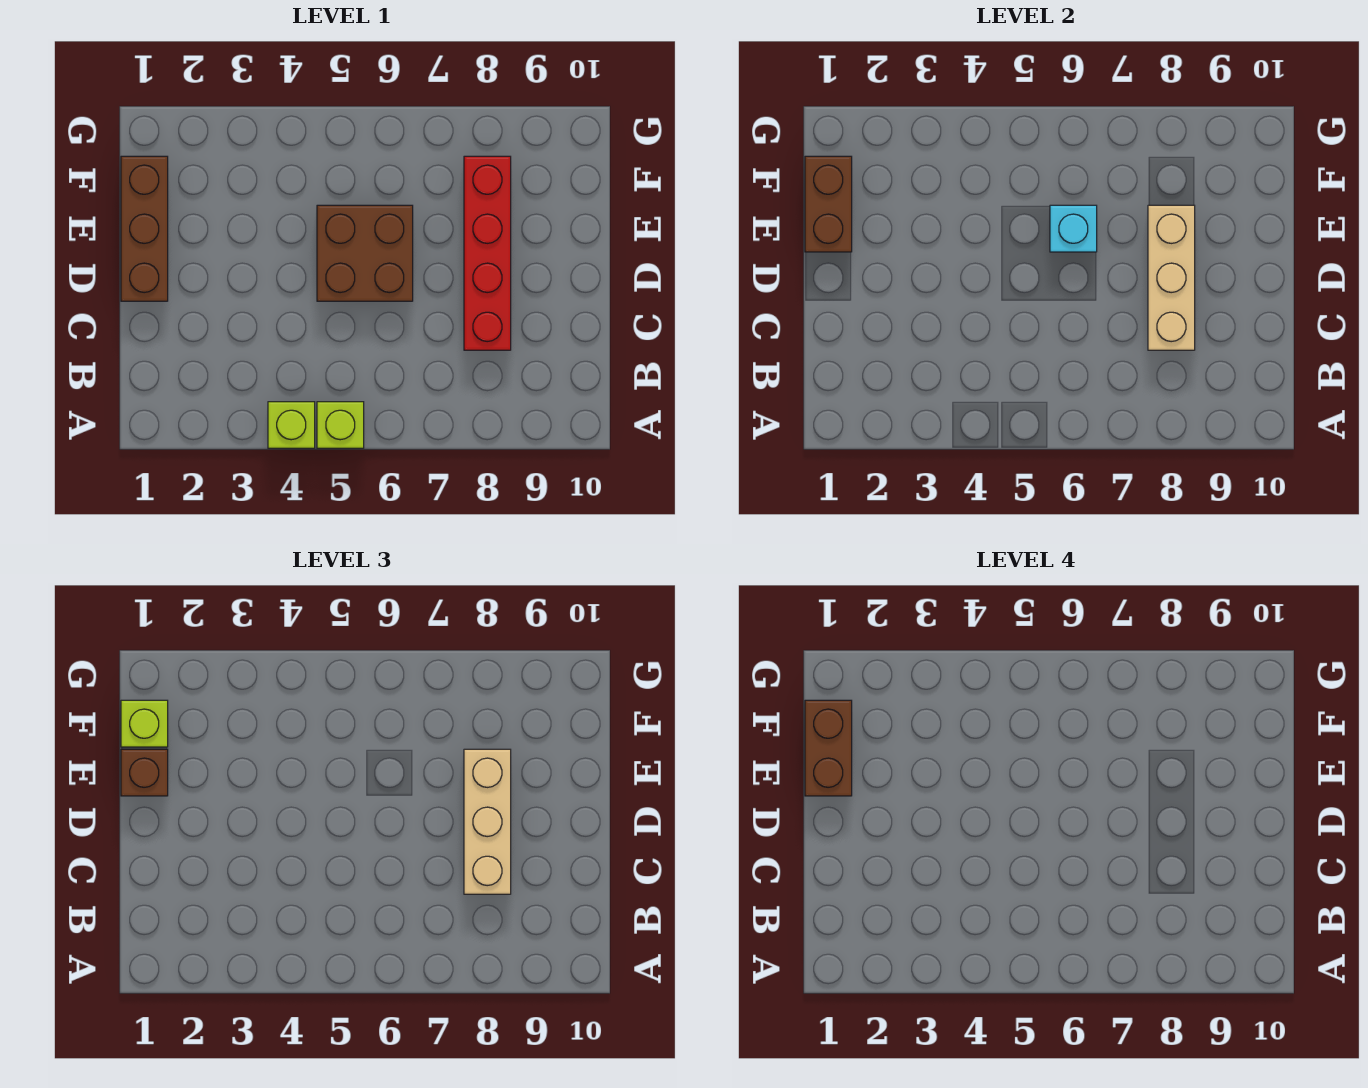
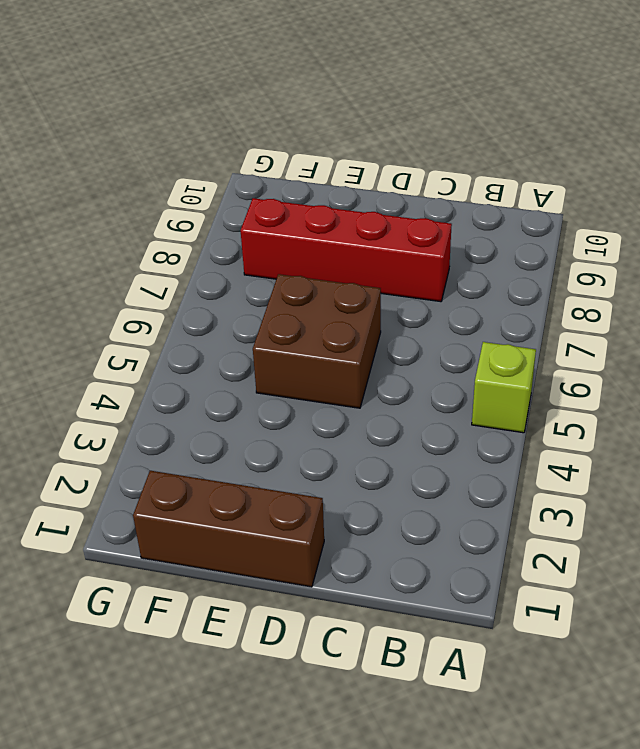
none -> lime 1x1 brick [268,402,315,448]
none -> tan 1x3 brick [1148,205,1195,350]
none -> brown 1x2 brick [805,156,852,252]

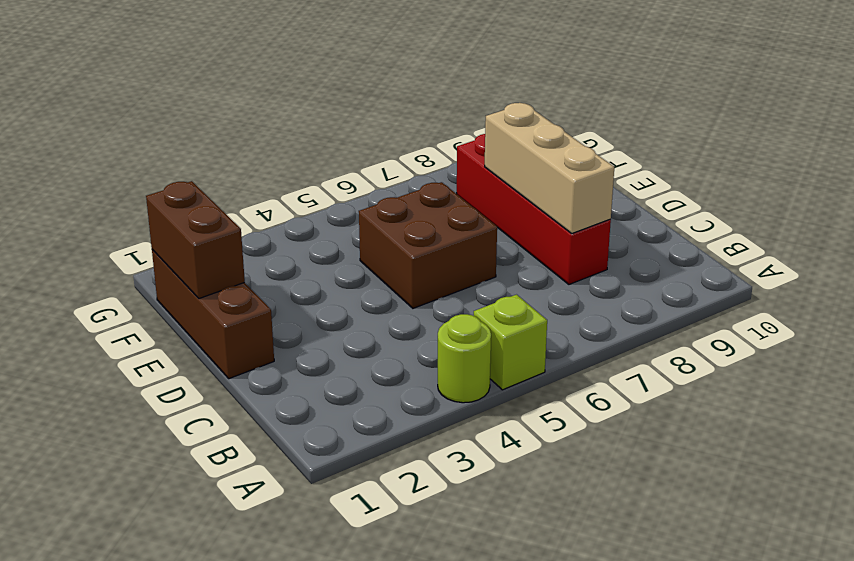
lime 1x1 round brick [438,314,491,403] -> lime 1x1 brick [268,402,315,448]
none -> cyan 1x1 brick [1050,205,1097,252]
none -> tan 1x3 brick [464,749,511,894]
none -> brown 1x1 brick [121,749,168,796]

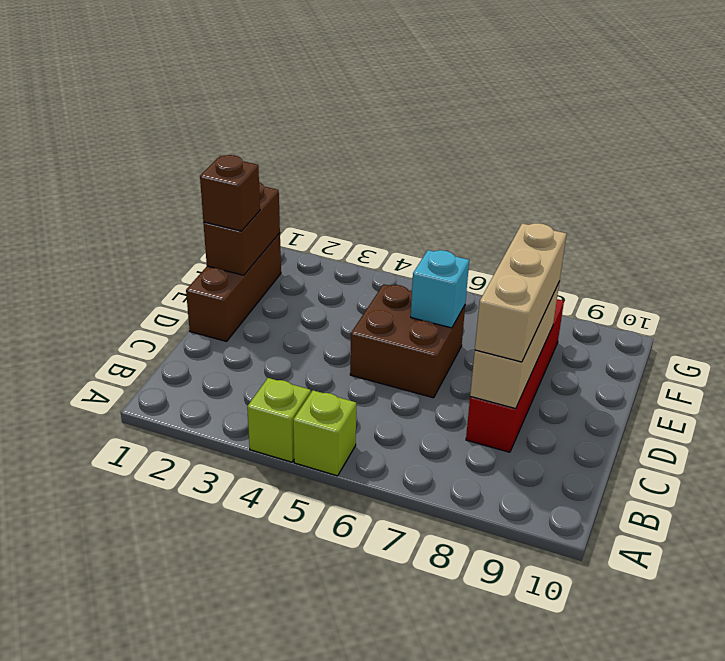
none -> lime 1x1 brick [121,700,168,747]
none -> brown 1x2 brick [805,700,852,796]

